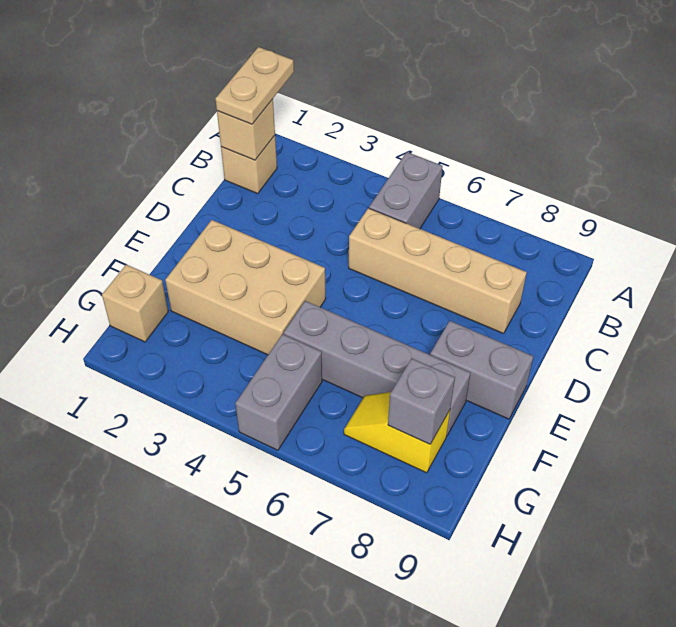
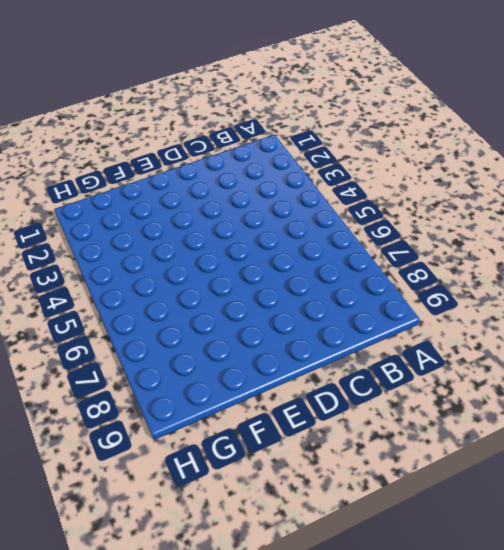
none -> grey 1x2 brick [369,152,443,229]
none -> tan 1x1 brick [221,135,277,194]
none -> tan 1x4 brick [349,208,527,334]

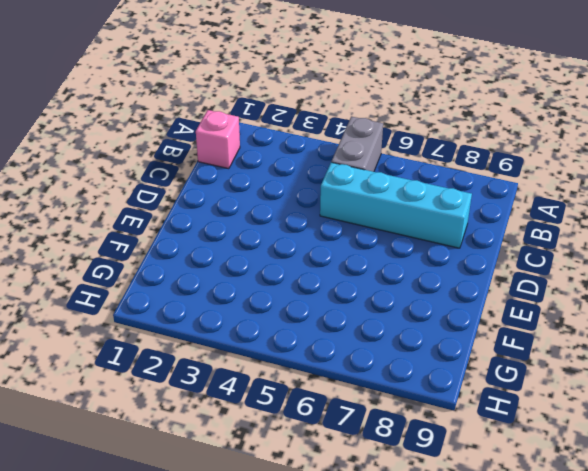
pink 1x1 brick [196,110,240,169] -> tan 1x1 brick [221,135,277,194]
cyan 1x4 brick [320,162,472,248] -> tan 1x4 brick [349,208,527,334]
none -> tan 2x3 brick [165,220,326,355]
none -> grey 1x2 brick [430,321,533,419]
none -> grey 1x4 brick [284,301,470,435]

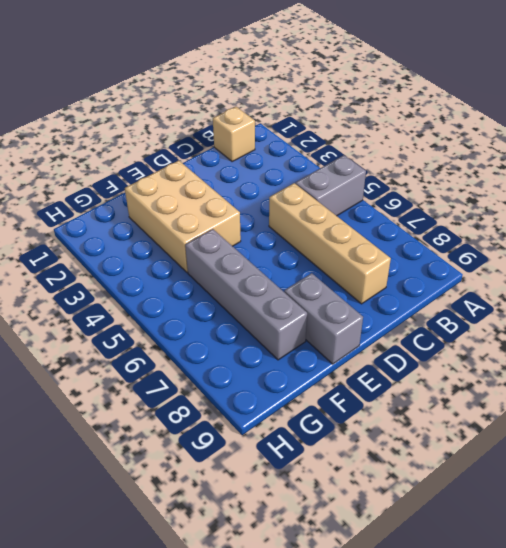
none -> tan 1x1 brick [102,264,168,342]
none -> grey 1x2 brick [235,334,322,450]
none -> yellow 1x2 slope [344,392,450,473]

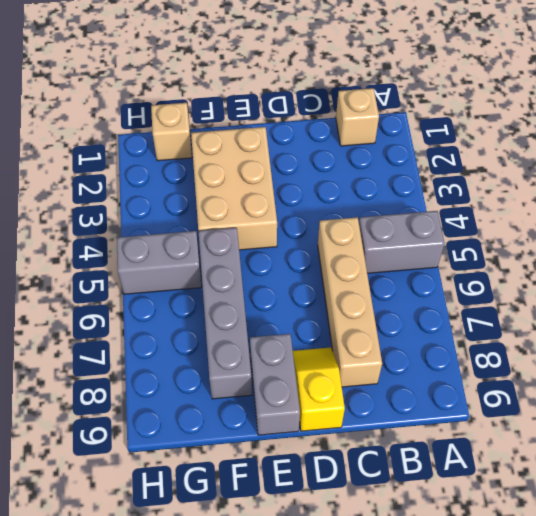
yellow 1x2 slope [293,347,345,431] -> yellow 1x2 slope moved to [344,392,450,473]
none -> tan 1x1 brick [217,99,275,160]
none -> grey 1x1 brick [388,358,455,444]
none -> tan 1x2 plate [215,47,294,124]

